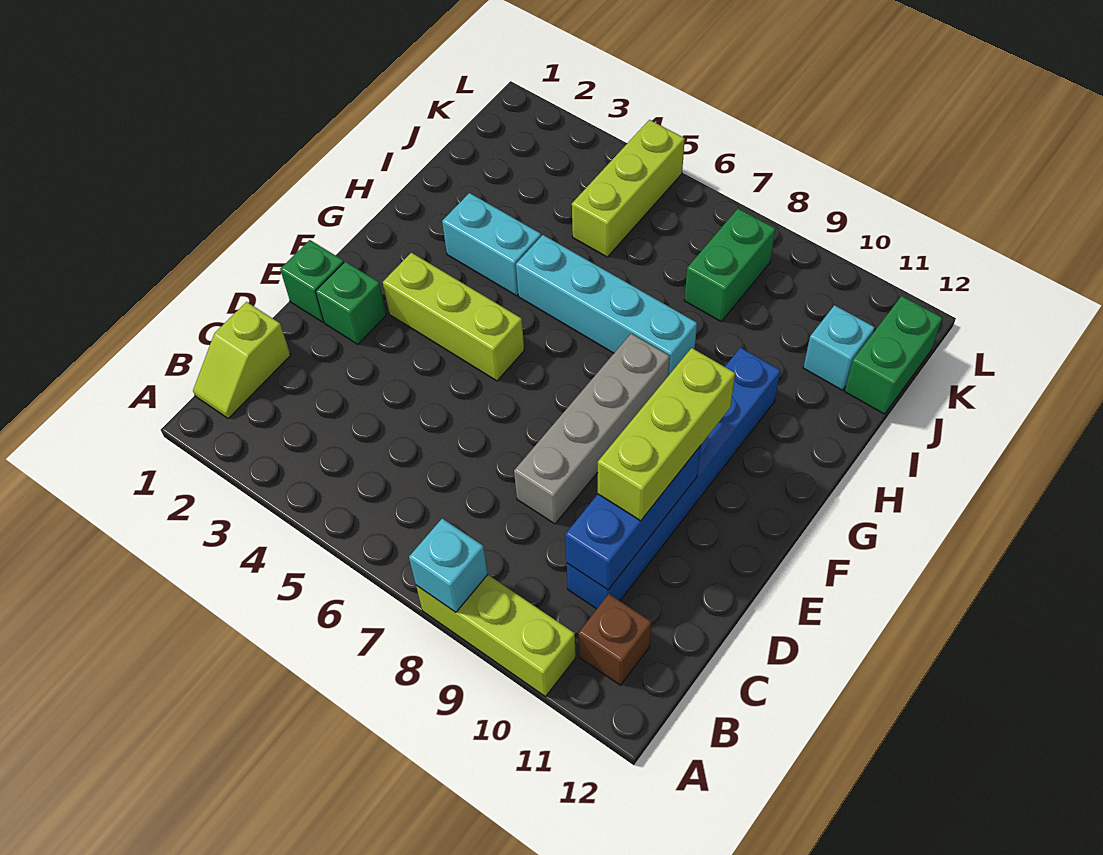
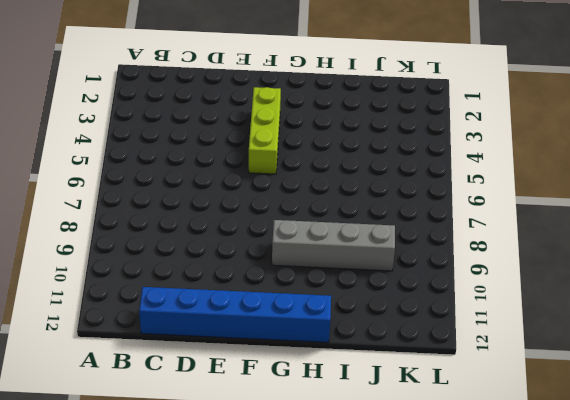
blue 1x6 brick [139,287,331,342] -> blue 1x6 brick moved to [567,348,780,609]
grey 1x4 brick [272,220,395,271] -> grey 1x4 brick moved to [514,334,670,524]
none -> lime 1x3 brick [416,575,576,697]
none -> lime 1x2 slope [193,302,291,419]
none -> brown 1x1 brick [578,594,651,685]

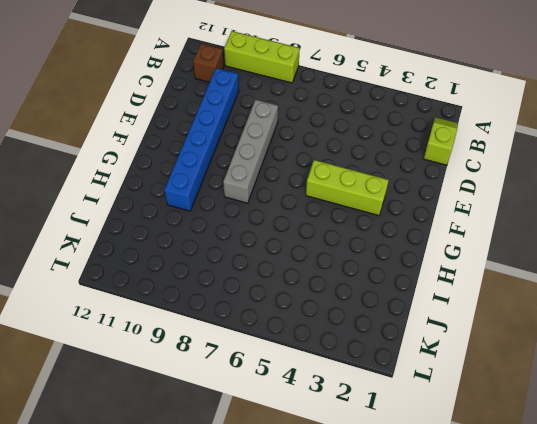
none -> green 1x1 brick [280,240,344,322]
none -> green 1x1 brick [316,262,386,344]
none -> cyan 1x2 brick [442,193,541,296]

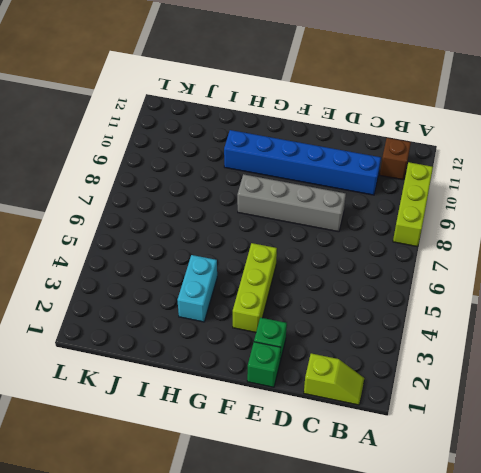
none -> cyan 1x4 brick [516,235,697,376]
none -> lime 1x3 brick [572,120,685,257]
none -> green 1x2 brick [684,209,775,321]

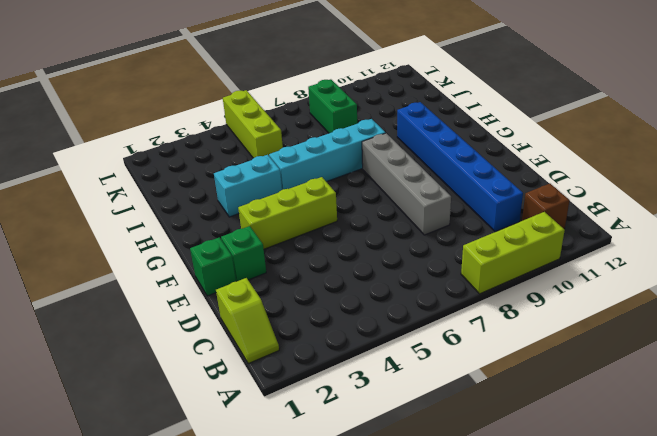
none -> cyan 1x1 brick [803,305,875,390]
none -> green 1x2 brick [845,296,942,414]
none -> cyan 1x1 brick [409,519,488,612]

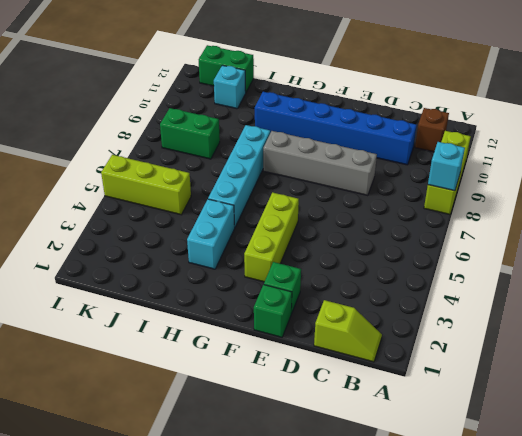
none -> blue 1x3 brick [565,446,701,590]
none -> lime 1x3 brick [598,348,735,521]

